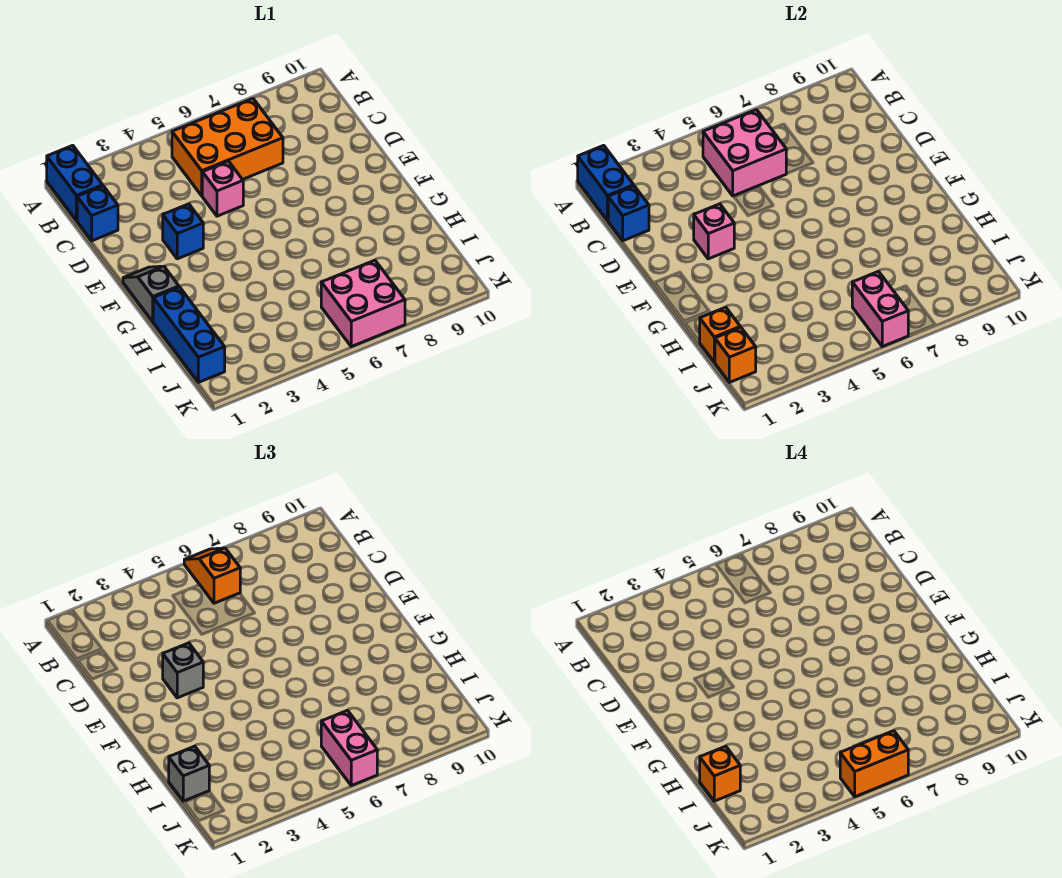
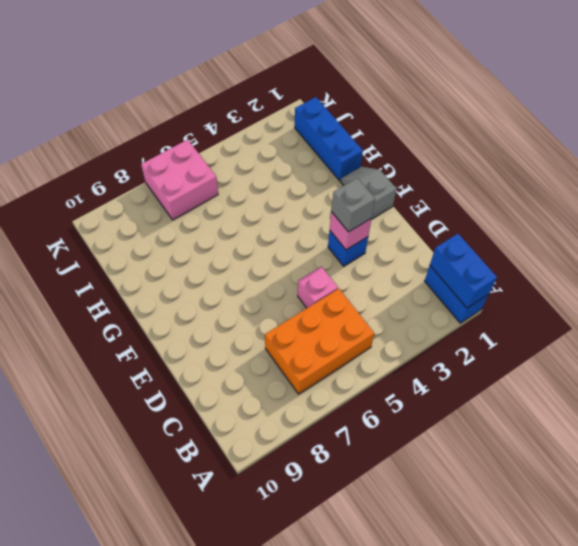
grey 1x2 slope [340,167,397,219] -> grey 1x2 slope turned to [123,266,179,322]
none -> blue 1x1 brick [77,186,118,241]
none -> pink 2x2 brick [703,110,786,196]
none -> blue 1x1 brick [608,186,649,241]

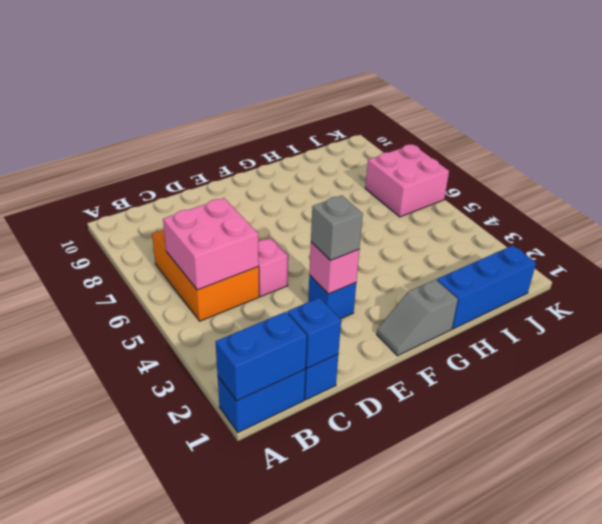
none -> orange 1x1 brick [700,307,740,362]
none -> orange 1x1 brick [715,327,756,382]
none -> pink 1x2 brick [852,271,909,347]

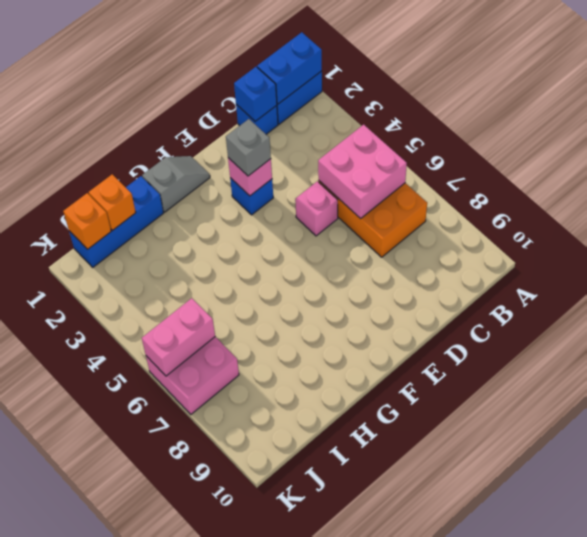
none -> orange 1x2 slope [184,548,240,603]
none -> grey 1x1 brick [169,746,209,801]
none -> pink 1x2 brick [321,710,377,786]

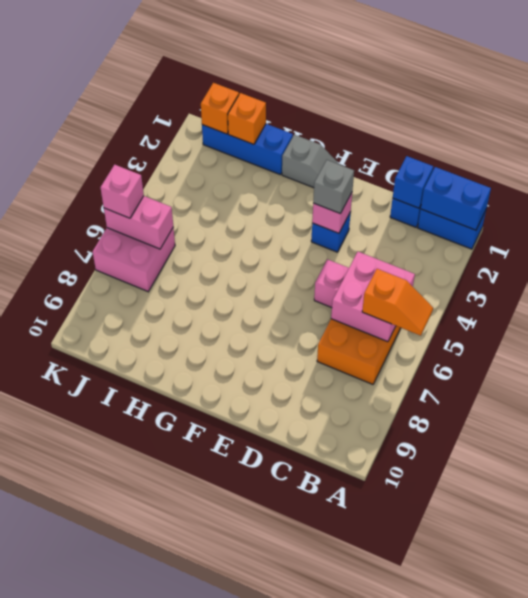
pink 1x1 brick [100,165,144,218] -> pink 1x2 brick [321,710,377,786]
none -> grey 1x1 brick [169,746,209,801]
none -> orange 1x1 brick [700,746,740,801]
none -> orange 1x2 brick [840,731,908,797]

